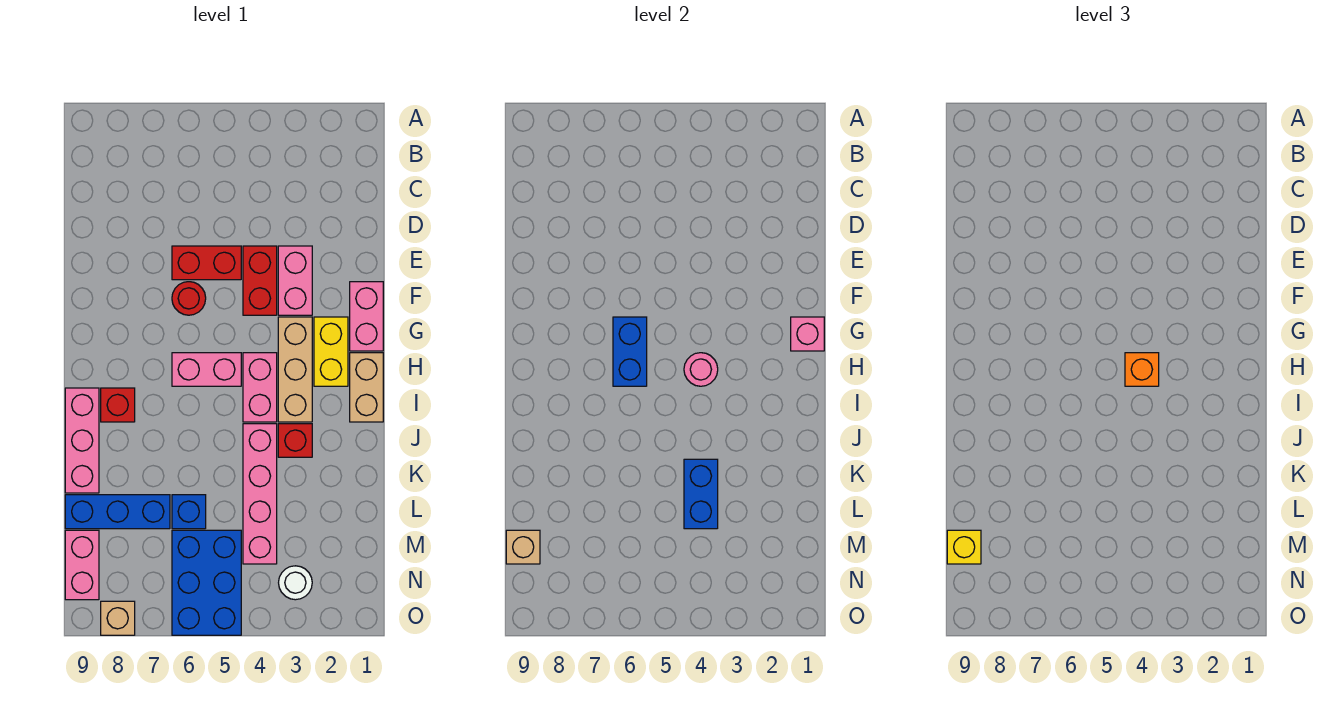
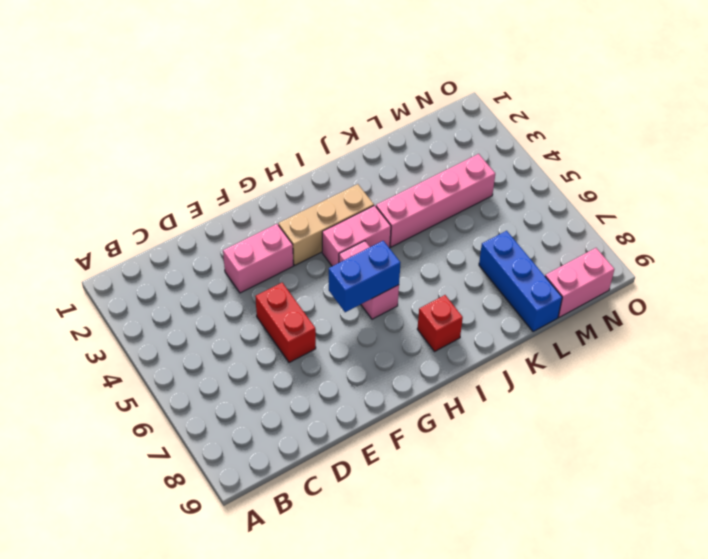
none -> red 1x2 brick [243,246,277,315]
none -> pink 1x2 brick [350,282,383,351]
none -> red 1x1 round brick [172,282,206,315]

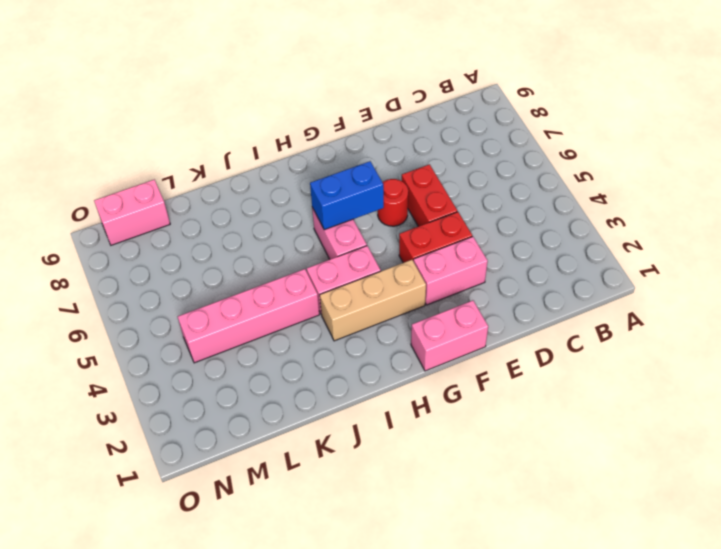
none -> yellow 1x2 brick [314,317,348,386]
none -> tan 1x2 brick [350,353,383,422]
none -> red 1x1 brick [101,388,135,422]

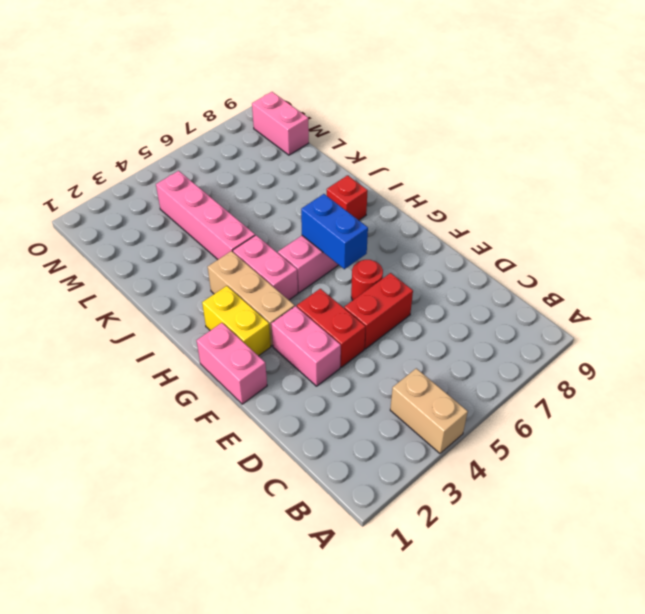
tan 1x2 brick [390,368,468,453] -> tan 1x2 brick moved to [350,353,383,422]
none -> pink 1x3 brick [65,388,99,493]
none -> red 1x1 brick [278,424,312,457]
none -> blue 1x1 brick [172,495,206,529]

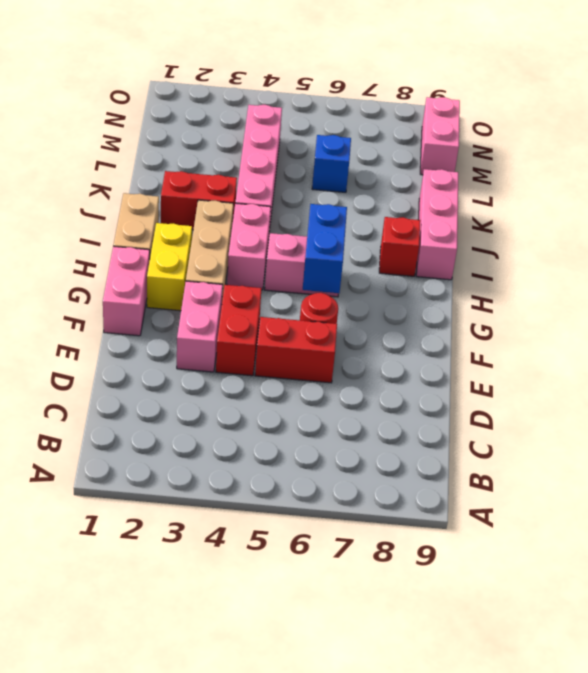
red 1x2 brick [161,171,237,230] -> red 1x1 brick [278,424,312,457]
none -> blue 1x3 brick [65,495,170,529]
none -> blue 2x3 brick [172,530,241,635]
none -> white 1x1 round brick [279,566,312,600]

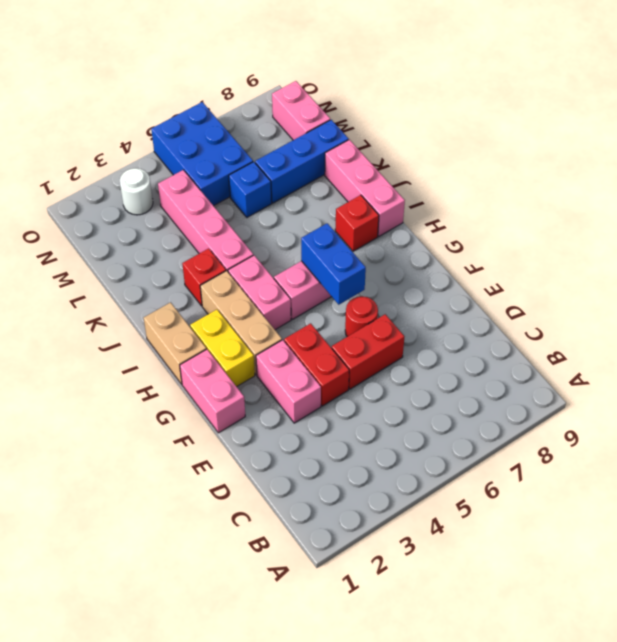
none -> tan 1x1 brick [101,601,135,635]
none -> pink 1x1 brick [791,317,824,351]
none -> pink 1x1 round brick [684,353,718,386]

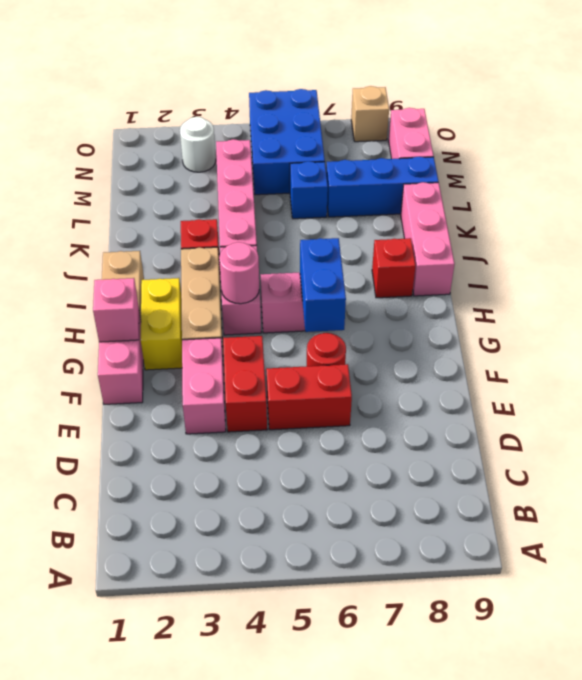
none -> blue 1x2 brick [684,459,718,529]
none -> tan 1x1 brick [506,530,540,564]
none -> orange 1x1 brick [1125,353,1159,386]

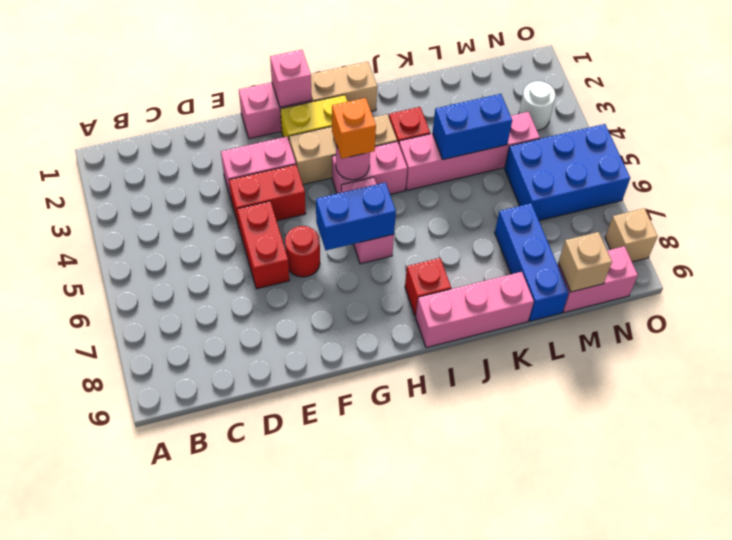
none -> blue 1x1 brick [172,495,206,529]
none -> yellow 1x1 brick [947,530,981,564]

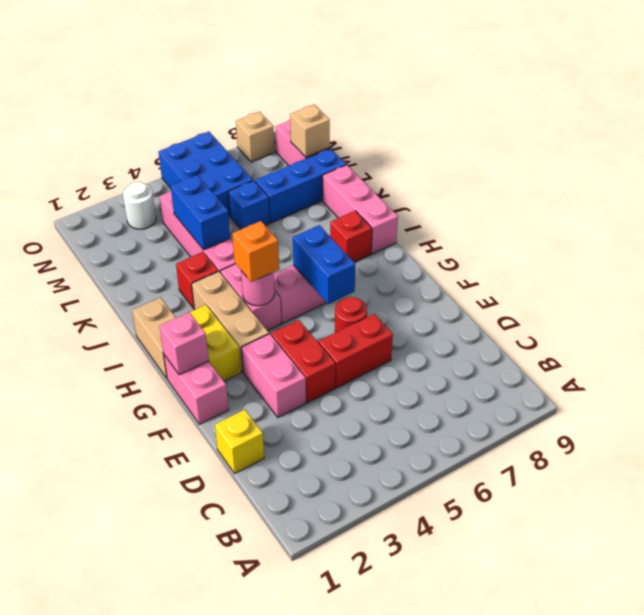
yellow 1x1 brick [215,410,264,473] -> yellow 1x1 brick moved to [947,530,981,564]

